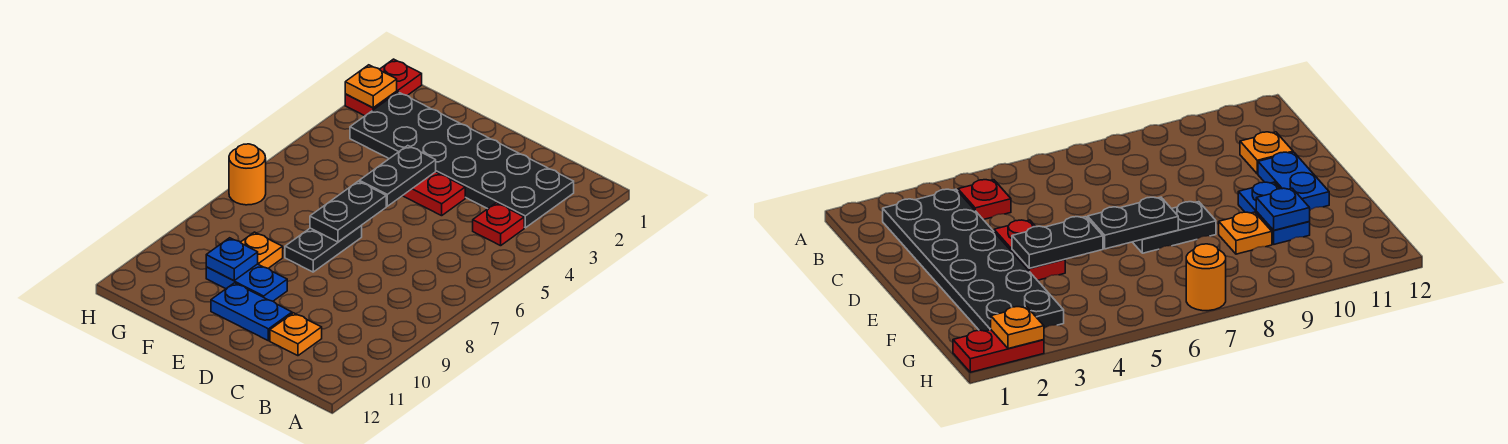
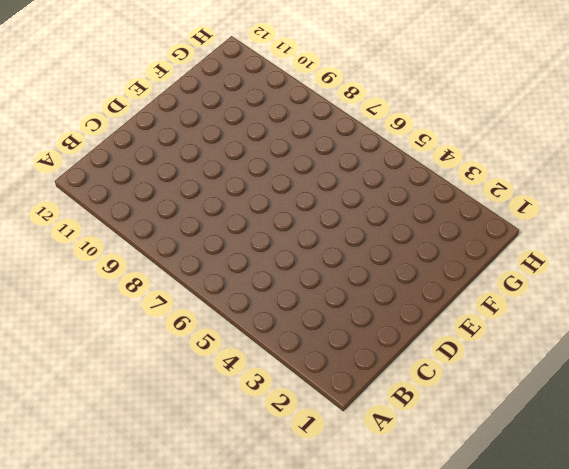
none -> black 2x6 plate [350,92,574,228]
none -> red 1x1 plate [473,203,524,246]
none -> orange 1x1 plate [270,313,322,356]

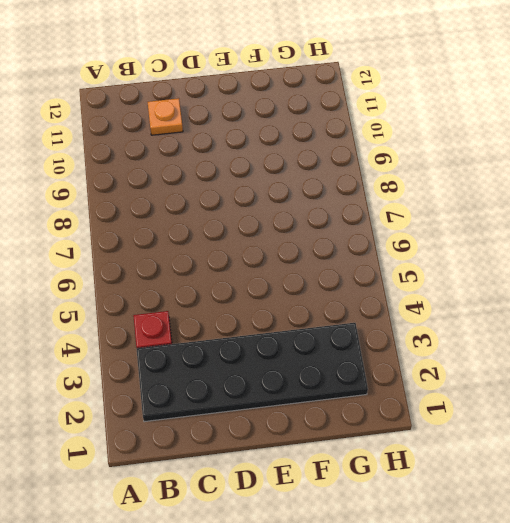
none -> red 1x2 plate [403,172,465,216]
none -> blue 1x2 plate [211,283,292,341]
none -> black 1x2 plate [285,226,362,272]

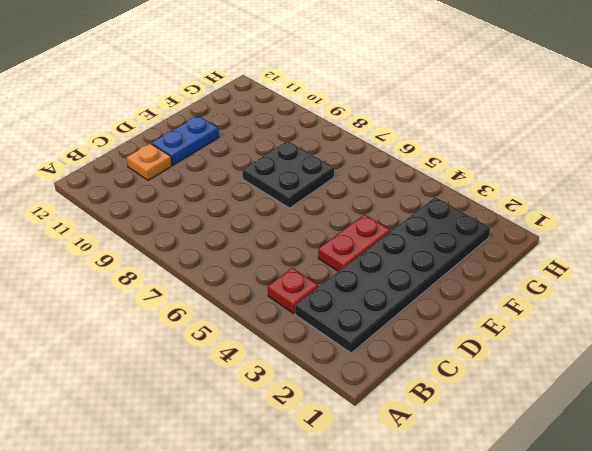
black 2x2 plate [243,141,334,208] -> black 1x2 plate [285,226,362,272]
none -> blue 1x2 plate [206,264,287,301]
none -> orange 1x1 plate [241,232,283,268]
none -> red 1x2 plate [345,59,422,116]

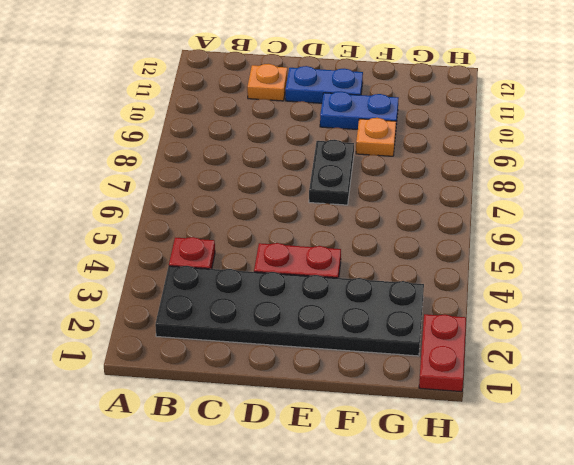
none -> orange 1x1 round brick [229,144,266,205]
none -> black 1x2 plate [359,146,436,206]
none -> black 1x2 plate [310,181,386,242]

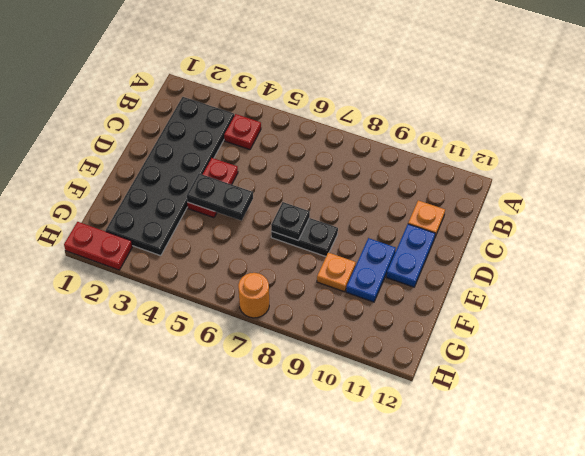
black 1x1 plate [271,202,310,240] -> black 1x2 plate [310,181,386,242]
none -> blue 1x1 plate [206,238,258,281]
none -> orange 1x1 plate [345,65,397,108]

